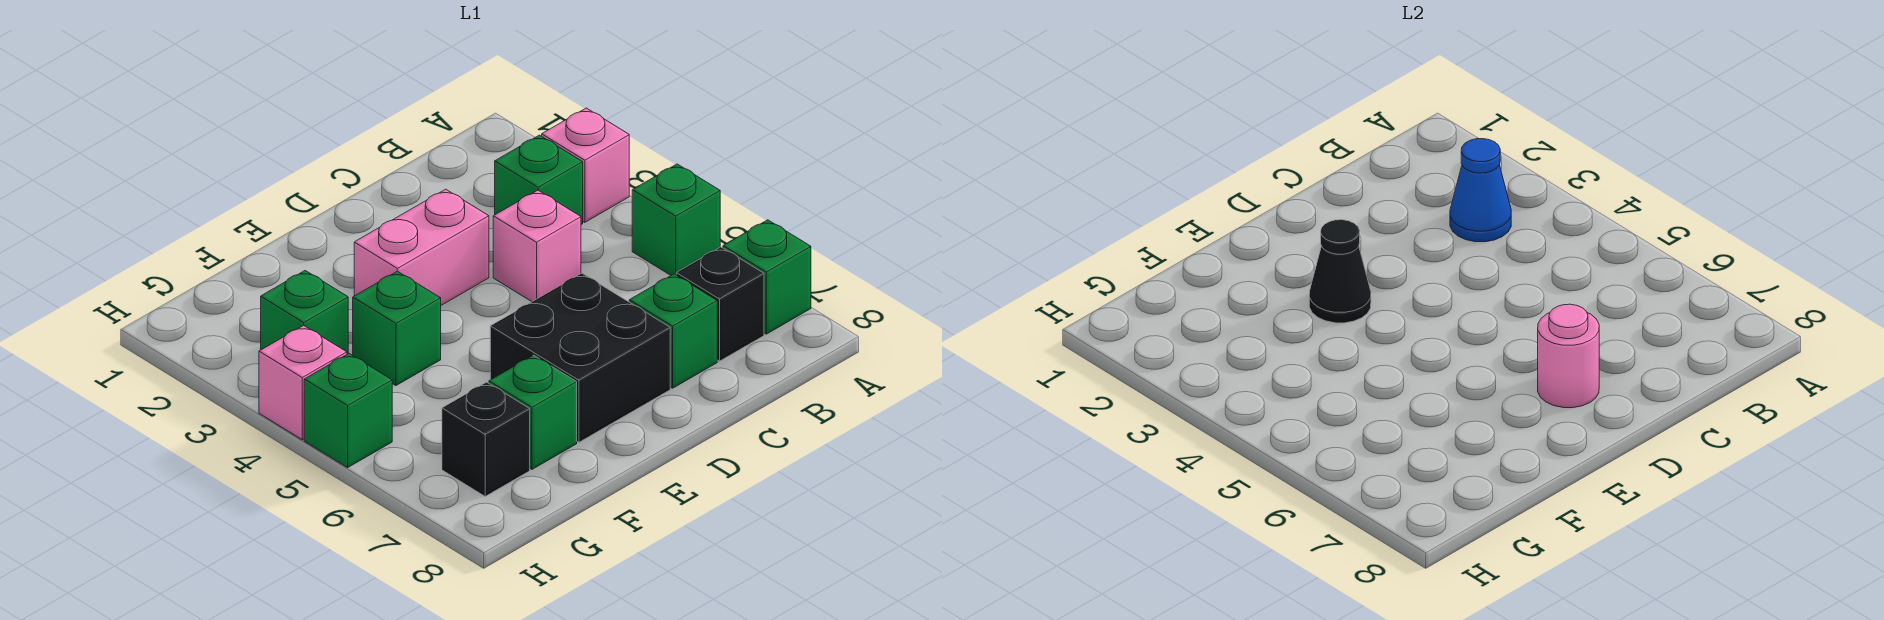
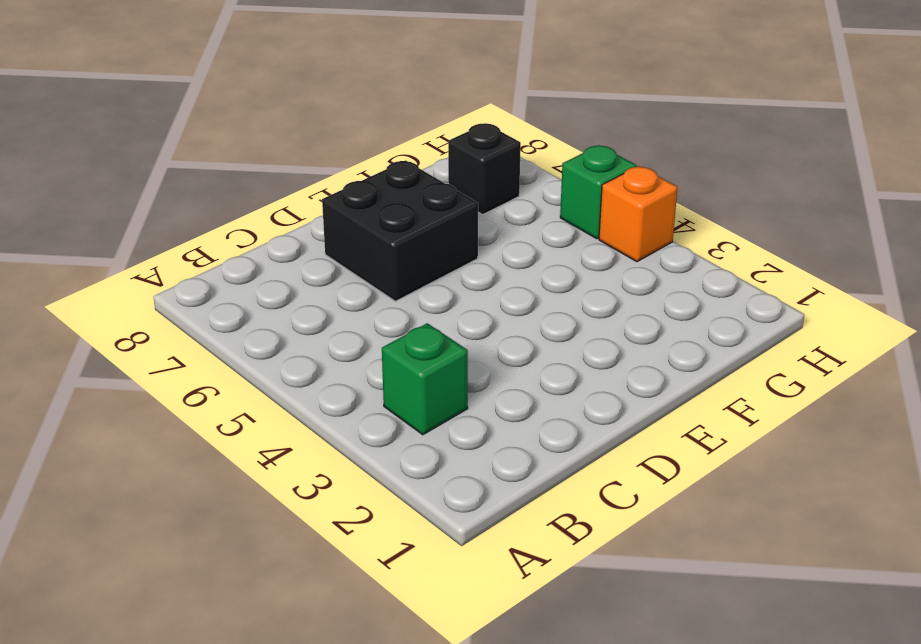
orange 1x1 brick [599,166,678,262] -> pink 1x1 brick [259,325,347,440]
none -> pink 1x1 brick [542,108,629,222]
none -> green 1x1 brick [632,164,720,275]
none -> green 1x1 brick [723,220,811,334]

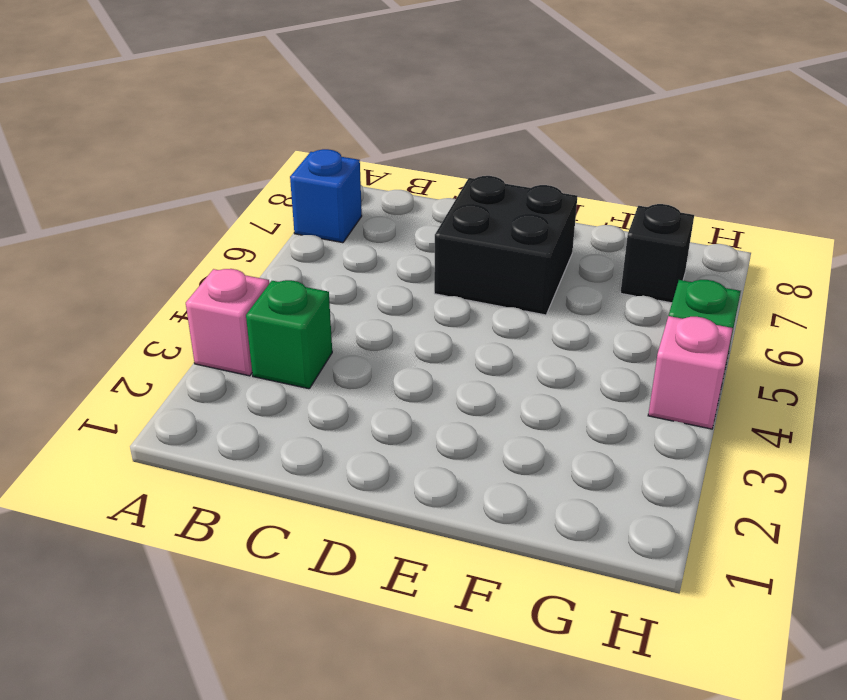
blue 1x1 brick [290,149,362,243] -> green 1x1 brick [723,220,811,334]
none -> green 1x1 brick [632,164,720,275]
none -> black 1x1 brick [676,247,764,361]
none -> pink 1x1 brick [493,190,581,302]

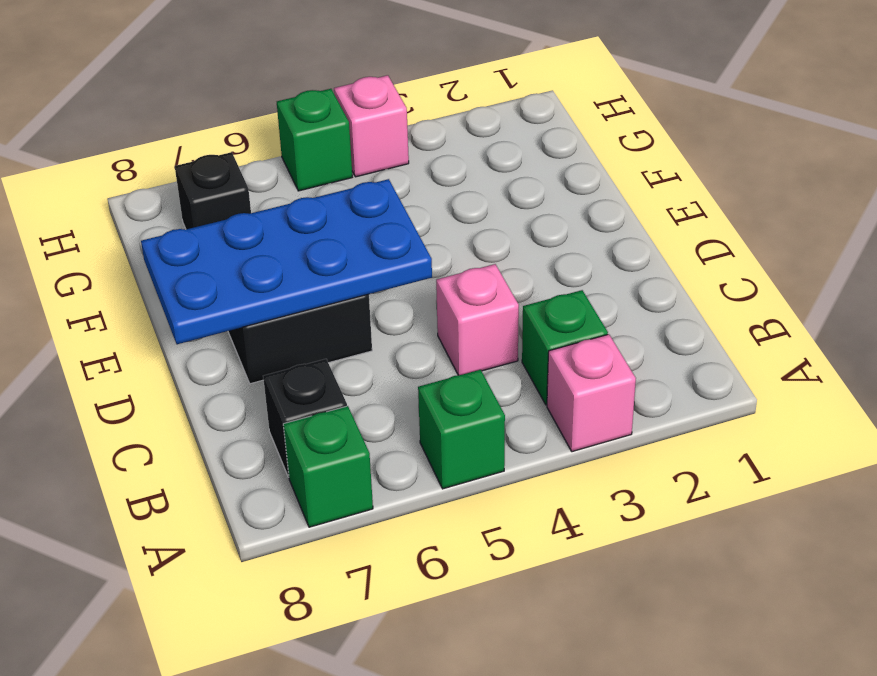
blue 2x4 plate [141,179,432,344] -> pink 1x1 round brick [1538,304,1599,408]
none -> green 1x1 brick [629,274,717,388]
none -> pink 1x2 brick [354,189,489,305]
none -> green 1x1 brick [353,271,441,386]

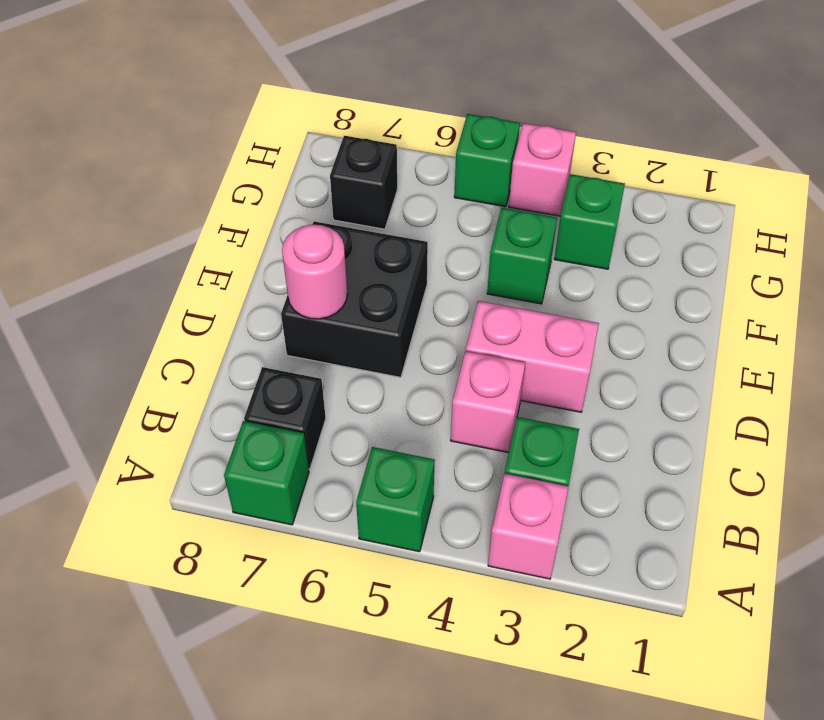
pink 1x2 brick [466,301,599,412] -> pink 1x2 brick turned to [354,189,489,305]
none -> green 1x1 brick [629,274,717,388]
none -> green 1x1 brick [489,355,577,469]
none -> blue 1x1 cone [1450,139,1511,242]

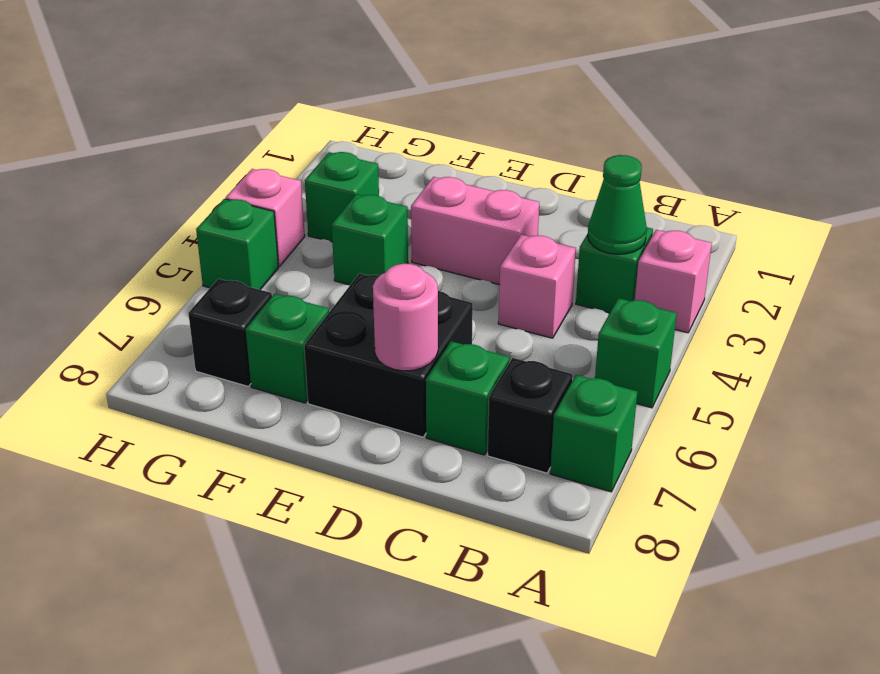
green 1x1 cone [588,155,647,254] -> blue 1x1 cone [1450,139,1511,242]
none -> black 1x1 cone [1309,220,1371,323]

